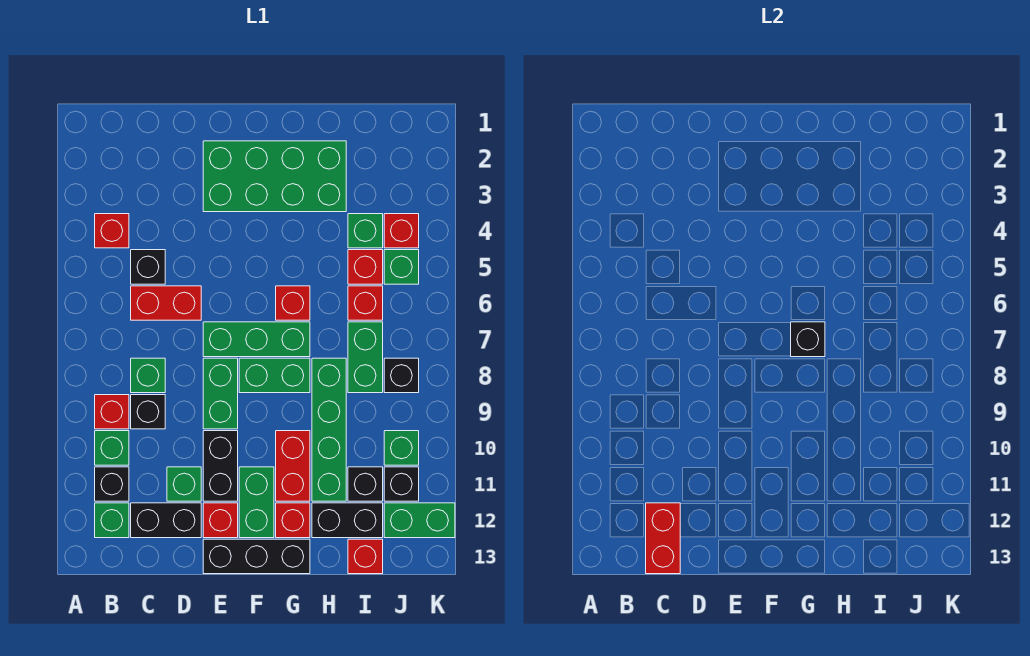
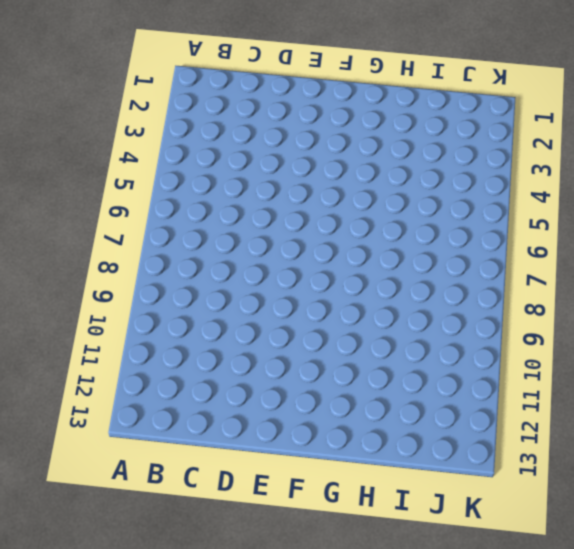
none -> red 1x1 brick [95,214,129,248]
none -> red 1x1 brick [95,395,129,429]
none -> green 1x1 brick [95,431,129,465]
none -> black 1x1 brick [95,467,129,501]

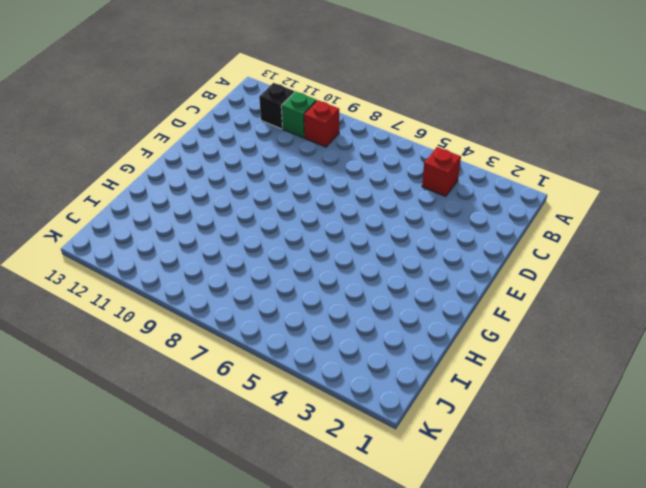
none -> green 1x1 brick [95,503,129,538]
none -> black 1x1 brick [131,250,165,284]
none -> red 1x2 brick [131,286,201,320]
none -> green 1x1 brick [131,358,165,393]

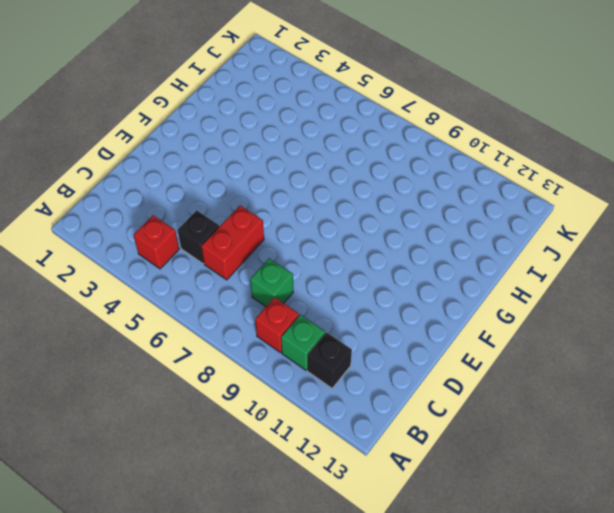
none -> green 1x1 brick [95,503,129,538]
none -> black 1x1 brick [131,395,165,429]
none -> black 1x2 brick [131,503,201,538]
none -> green 1x1 brick [167,467,201,501]

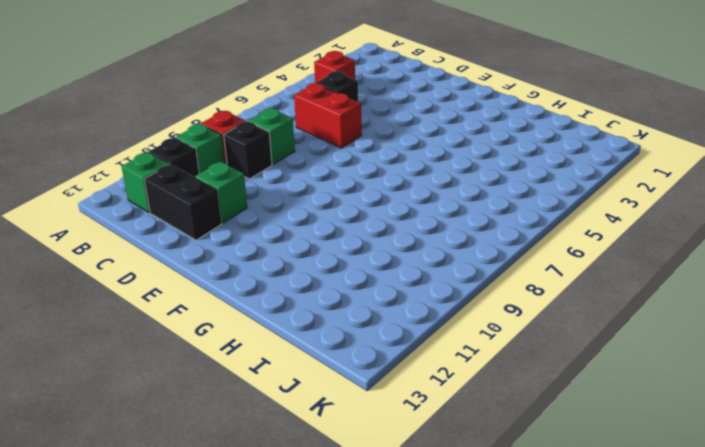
none -> green 2x4 brick [203,141,346,212]
none -> green 1x3 brick [203,322,310,357]
none -> green 1x2 brick [203,358,238,429]
none -> black 1x2 brick [203,431,238,501]

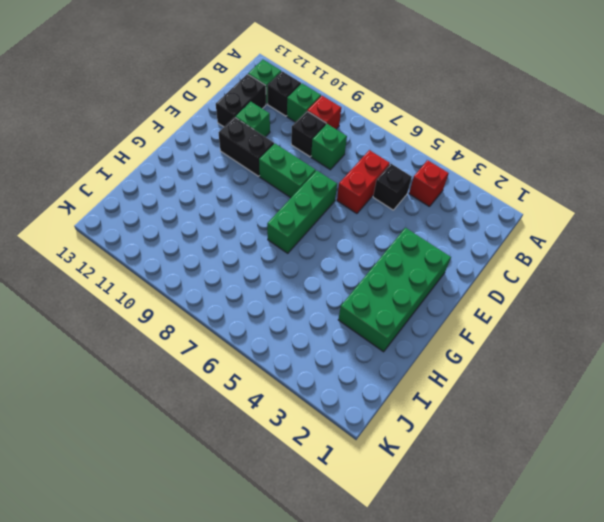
none -> red 1x1 brick [203,503,238,538]
none -> black 1x3 brick [203,539,310,574]
none -> green 1x2 brick [239,358,310,393]
none -> green 1x2 brick [239,467,274,538]

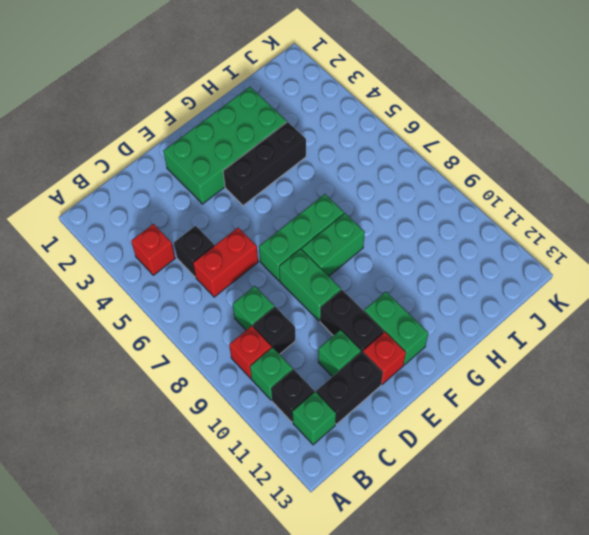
black 1x3 brick [223,122,306,206] -> black 1x3 brick moved to [203,539,310,574]
none -> red 1x1 brick [276,286,310,320]
none -> red 1x2 brick [276,431,310,501]
none -> red 1x1 brick [276,503,310,538]
none -> green 1x4 brick [312,358,346,501]

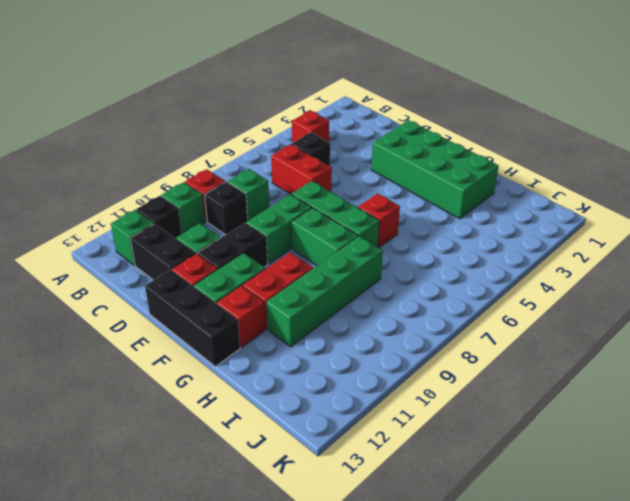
none -> black 1x2 brick [312,503,383,538]
none -> green 1x1 brick [348,214,383,248]
none -> red 1x1 brick [348,250,383,284]
none -> red 1x1 brick [348,286,383,320]

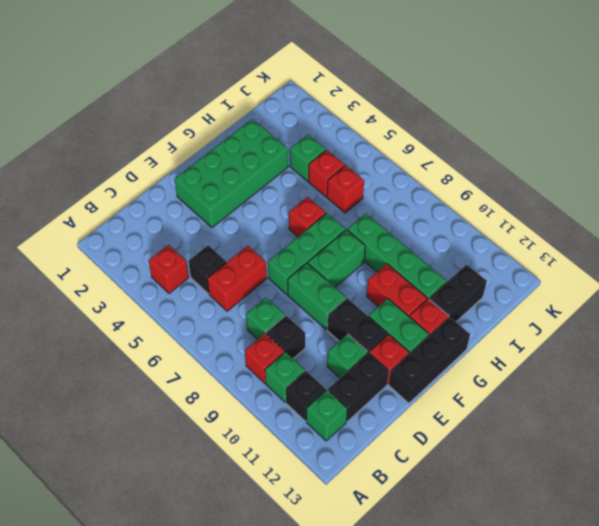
none -> green 1x2 brick [348,322,383,393]
none -> black 1x1 brick [348,467,383,501]
none -> red 1x1 brick [348,539,383,574]
none -> red 1x1 brick [384,214,419,248]

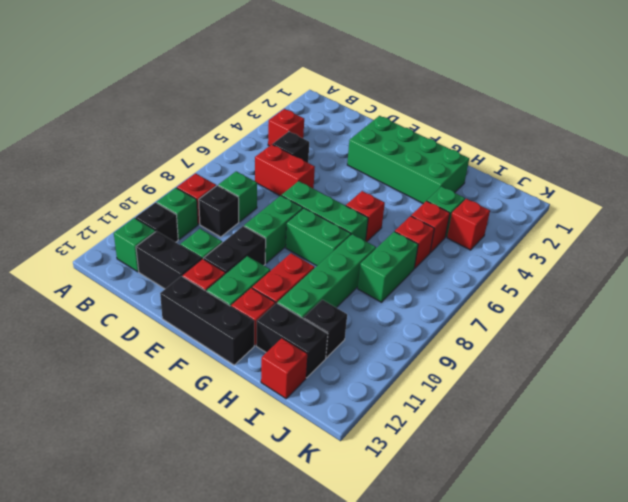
none -> green 1x1 brick [384,250,419,284]
none -> black 1x1 brick [384,358,419,393]
none -> green 1x1 brick [384,431,419,465]
none -> black 1x1 brick [384,467,419,501]

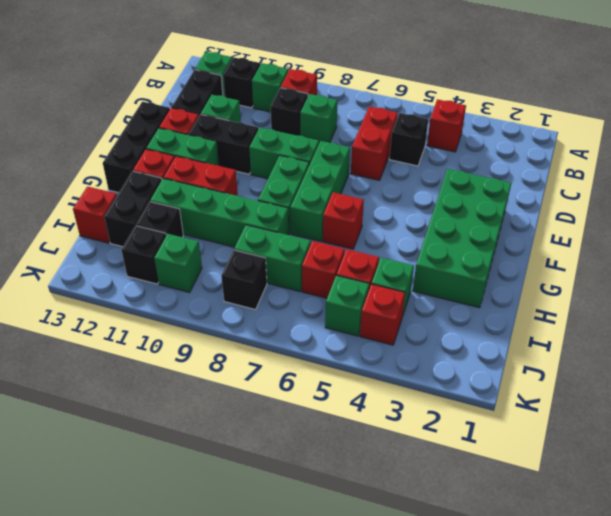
none -> green 1x2 brick [384,503,455,538]
none -> red 1x2 brick [646,503,680,574]
none -> black 1x1 brick [791,322,825,357]

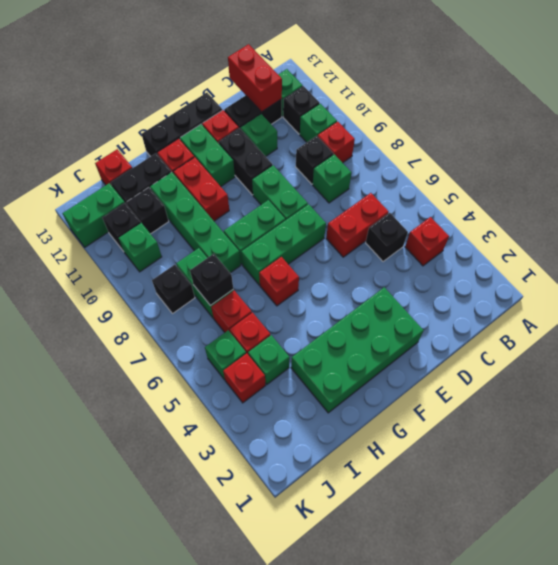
black 1x1 brick [190,254,233,306] -> black 1x1 brick moved to [791,322,825,357]

